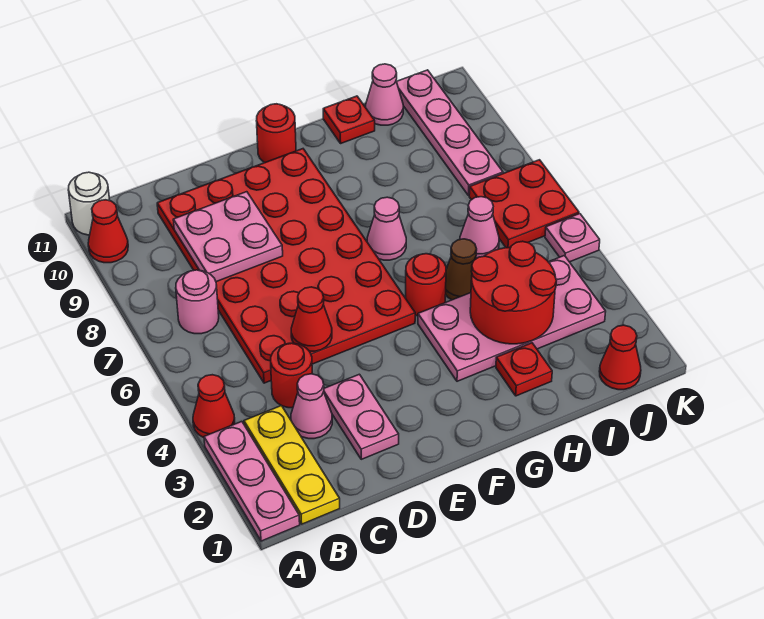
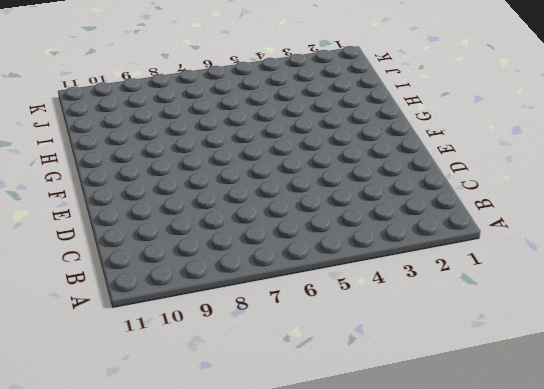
none -> pink 1x3 plate [204,422,300,541]
none -> red 1x1 cone [193,375,235,438]
none -> red 1x1 cone [88,200,128,263]

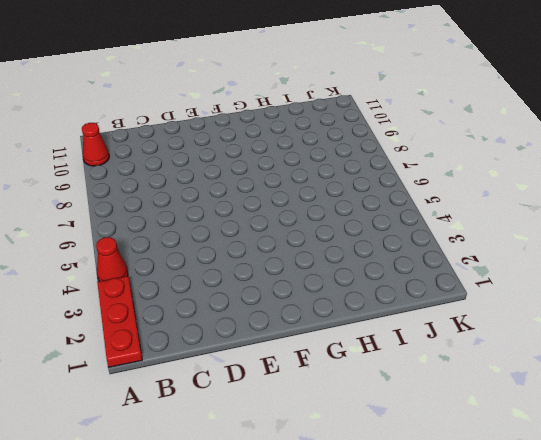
red 1x3 plate [97,276,142,367] -> pink 1x3 plate [204,422,300,541]
none -> white 1x1 round brick [68,172,110,235]
none -> yellow 1x3 plate [244,406,340,524]
none -> pink 1x1 round brick [176,270,219,334]

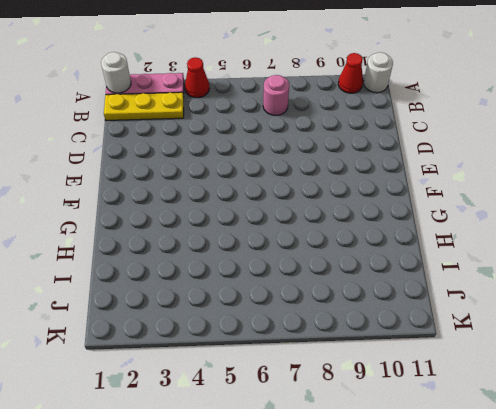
white 1x1 round brick [101,52,131,93] -> none
none -> pink 1x1 cone [291,374,332,439]
none -> red 1x1 round brick [271,343,312,408]
none -> red 4x6 plate [157,149,415,383]

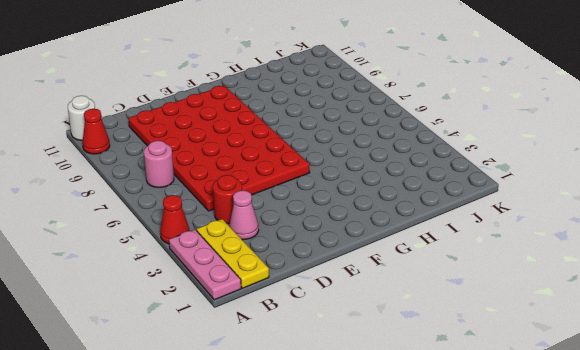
none -> pink 1x2 plate [324,374,399,459]
none -> red 1x1 round brick [256,104,296,163]
none -> pink 2x4 plate [418,256,606,381]

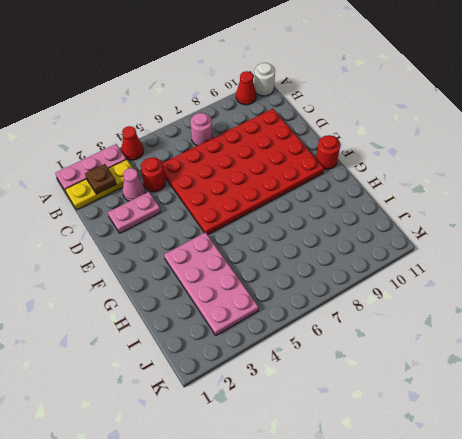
brown 1x1 plate [85,164,116,194] -> none
none -> red 1x1 round brick [406,254,446,316]
none -> pink 1x1 cone [367,197,406,260]
none -> red 1x1 plate [496,343,552,396]

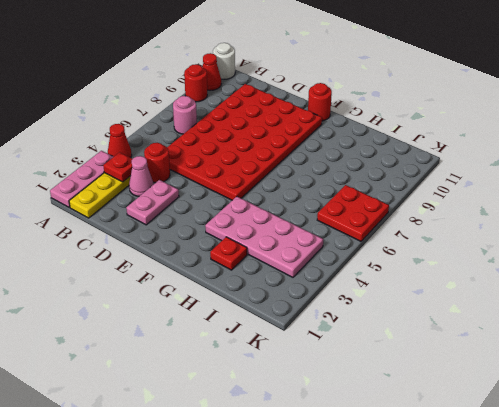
red 1x1 round brick [184,64,207,102] -> red 1x1 round brick moved to [406,254,446,316]
red 1x1 plate [103,152,132,182] -> red 1x1 plate moved to [323,96,375,143]
none -> pink 1x1 cone [367,197,406,260]
none -> brown 1x1 cone [446,239,477,300]
none -> pink 1x1 cone [460,197,499,259]

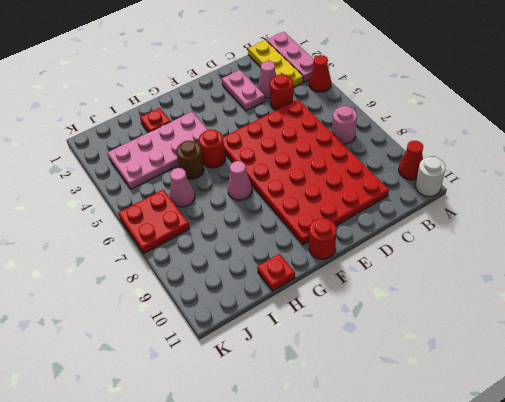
brown 1x1 round brick [176,141,204,179] -> brown 1x1 cone [446,239,477,300]
none -> pink 1x1 cone [366,64,403,125]
none -> red 1x1 cone [599,325,641,390]
none -> pink 1x4 plate [397,70,503,196]

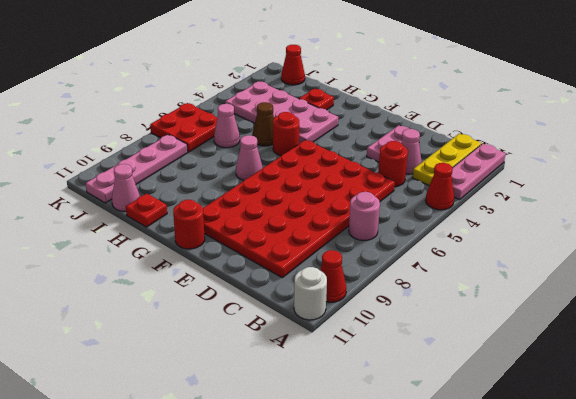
none -> pink 1x1 plate [545,214,600,262]
none -> pink 2x2 plate [173,192,283,282]
none -> red 1x1 cone [291,287,332,351]

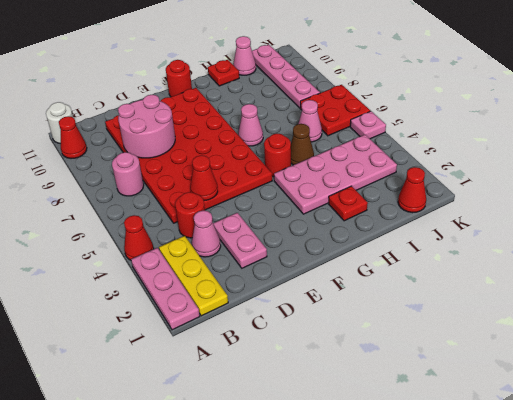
pink 2x2 round brick [118,95,175,158] -> pink 2x2 plate [173,192,283,282]
none -> red 2x2 round brick [470,241,556,344]

